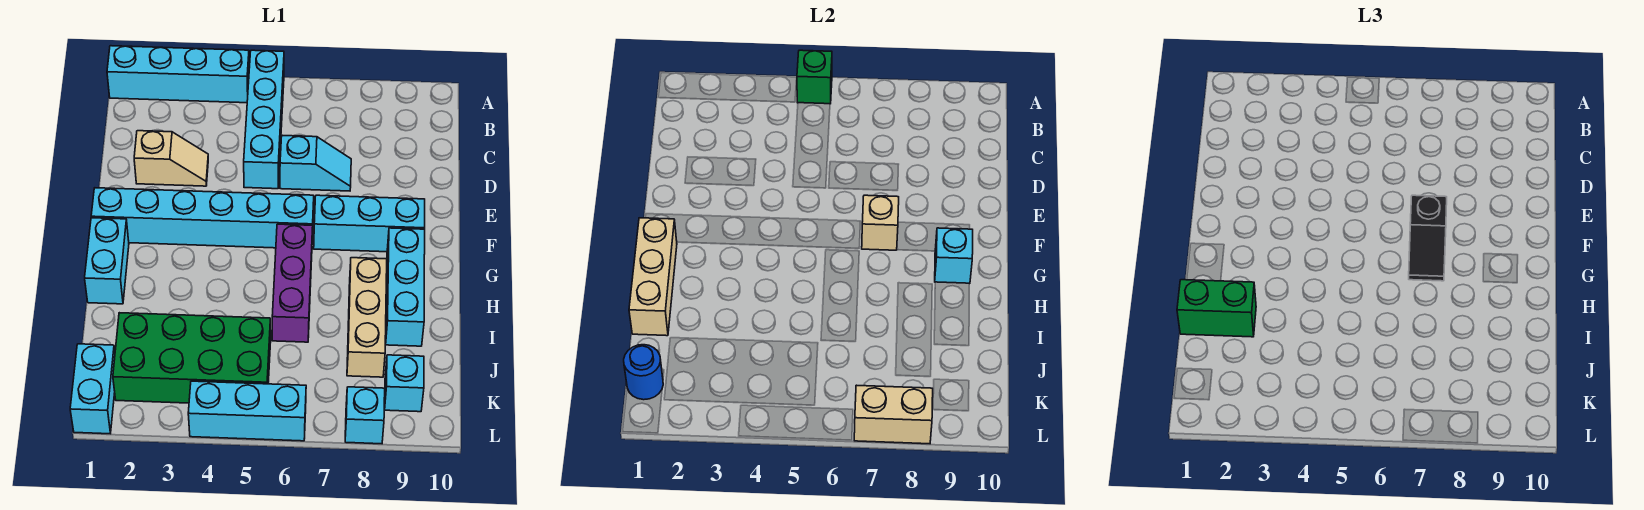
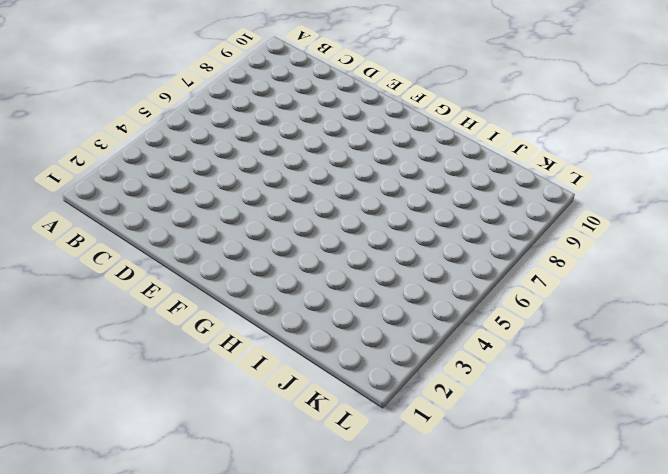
none -> cyan 1x4 brick [107,46,249,103]
none -> cyan 1x4 brick [244,50,284,189]
none -> tan 1x2 slope [134,131,208,186]

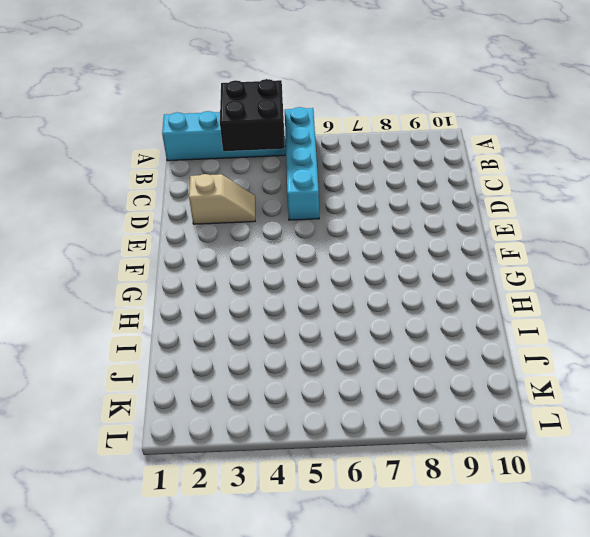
black 2x2 brick [220,79,284,151] -> none
none -> cyan 1x2 slope [280,135,351,191]
none -> cyan 1x6 brick [91,188,314,248]
none -> cyan 1x3 brick [314,195,425,252]

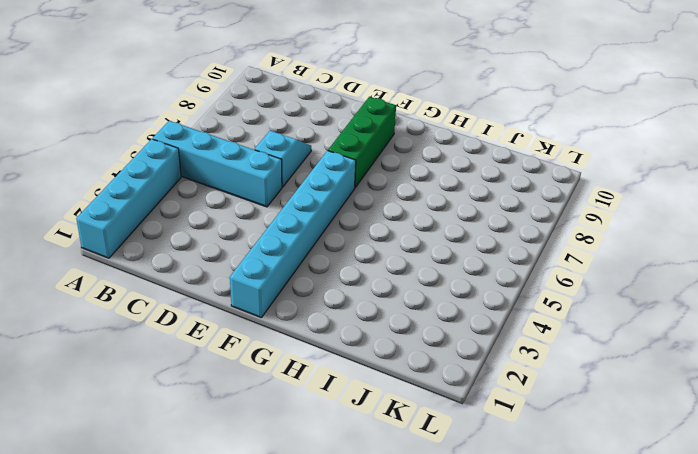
green 1x3 brick [328,97,396,188] -> cyan 1x3 brick [314,195,425,252]
none -> tan 1x2 slope [134,131,208,186]
none -> cyan 1x2 brick [85,218,129,304]
none -> purple 1x3 brick [272,224,313,342]

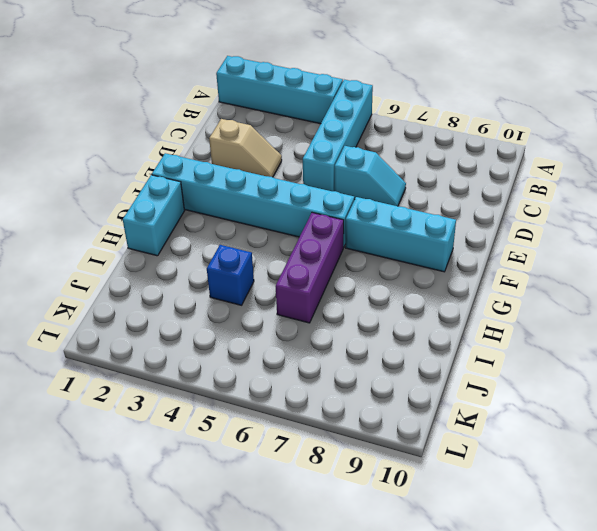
blue 1x1 brick [207,245,254,305] -> none
none -> cyan 1x3 brick [386,228,425,346]
none -> tan 1x3 brick [347,258,387,377]
none -> green 2x4 brick [113,313,271,403]

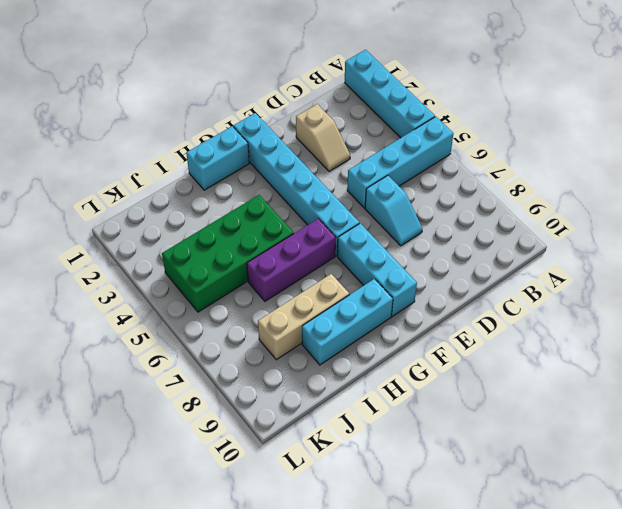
green 2x4 brick [162,195,294,312] -> green 2x4 brick turned to [113,313,271,403]
none -> cyan 1x2 brick [70,344,115,434]
none -> cyan 1x1 brick [385,355,424,412]
none -> cyan 1x3 brick [188,381,306,441]

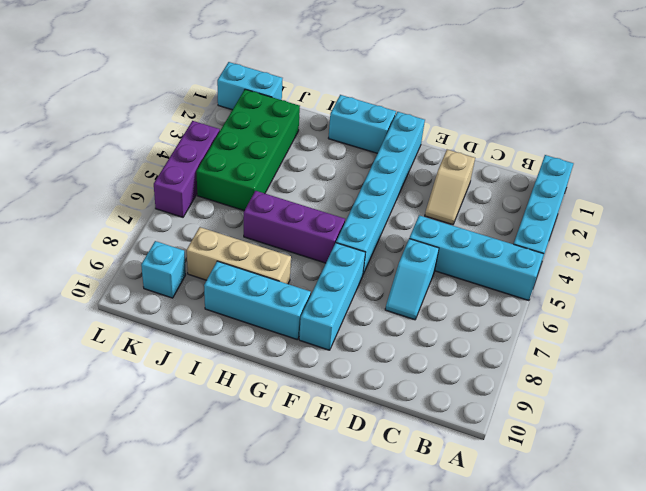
purple 1x3 brick [154,121,220,217] -> cyan 1x3 brick [188,381,306,441]
none -> cyan 1x1 brick [345,387,385,444]
none -> green 1x1 brick [797,50,832,104]
none -> tan 1x1 brick [862,195,899,250]

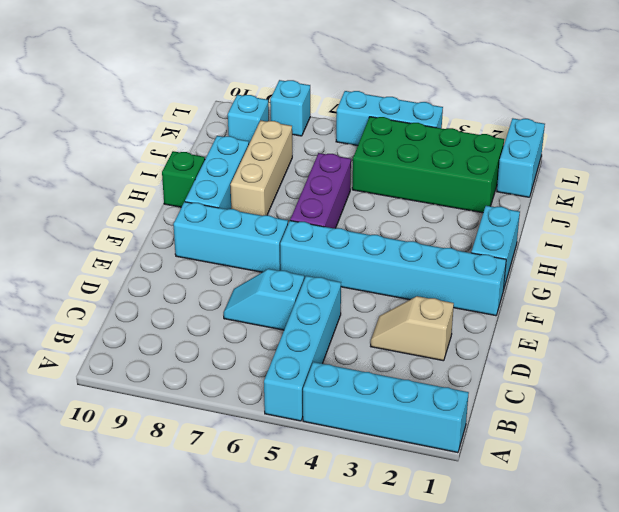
green 1x1 brick [162,151,205,207] -> green 1x1 brick moved to [797,50,832,104]
none -> tan 1x1 brick [862,195,899,250]
none -> tan 1x3 brick [629,218,677,336]
none -> cyan 1x1 brick [935,228,973,284]

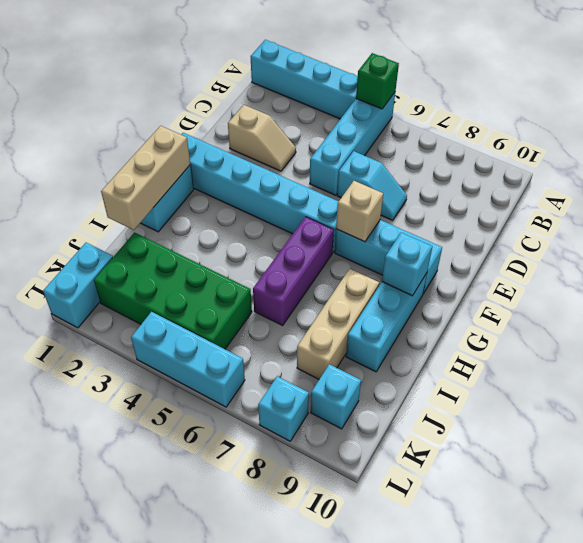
none -> blue 1x1 round brick [624,345,663,400]
none -> tan 1x2 brick [854,385,933,444]
none -> black 1x2 slope [1409,195,1447,281]

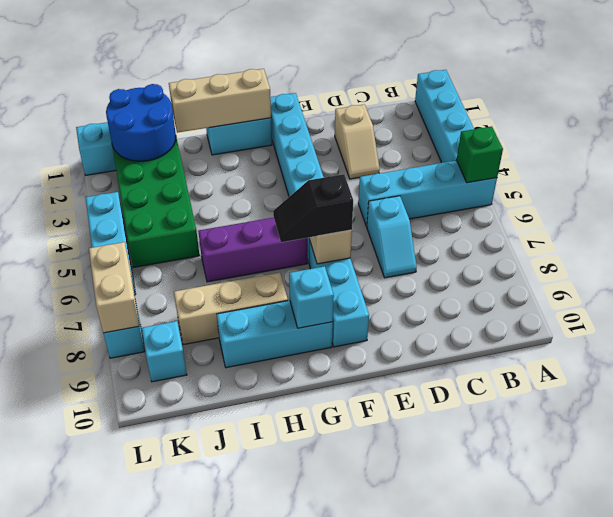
blue 2x2 round brick [106,84,176,161] -> blue 1x1 round brick [624,345,663,400]
none -> green 1x2 brick [1177,280,1256,337]

